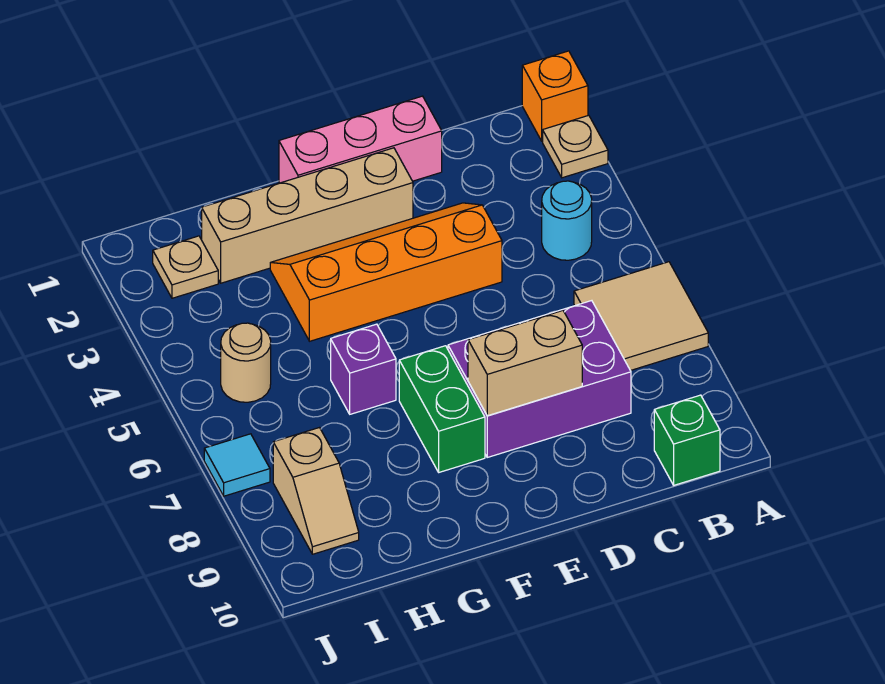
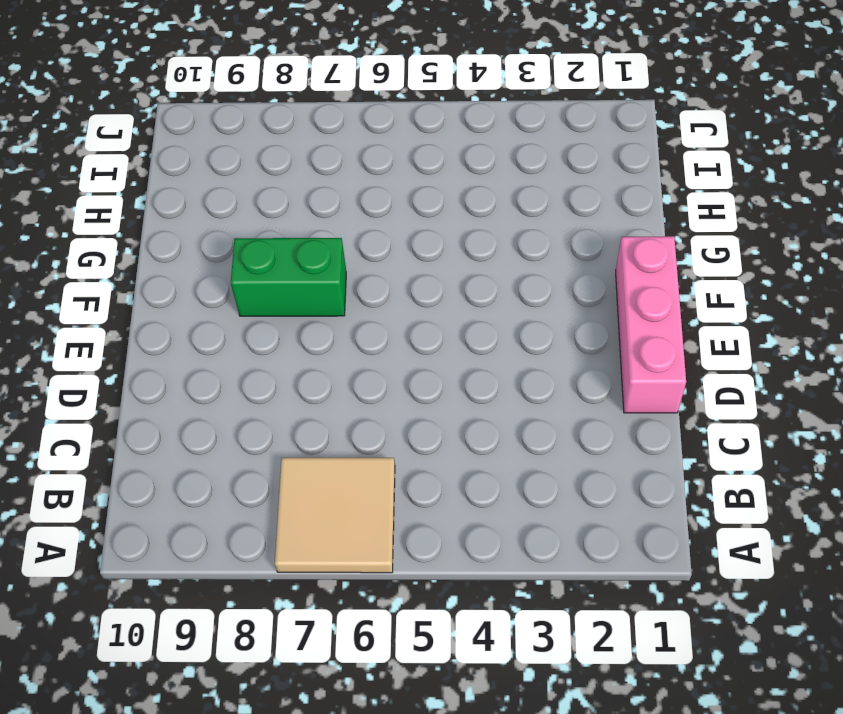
none -> orange 1x1 brick [522,51,588,141]
none -> tan 1x1 plate [543,115,608,178]
none -> cyan 1x1 round brick [542,181,592,260]

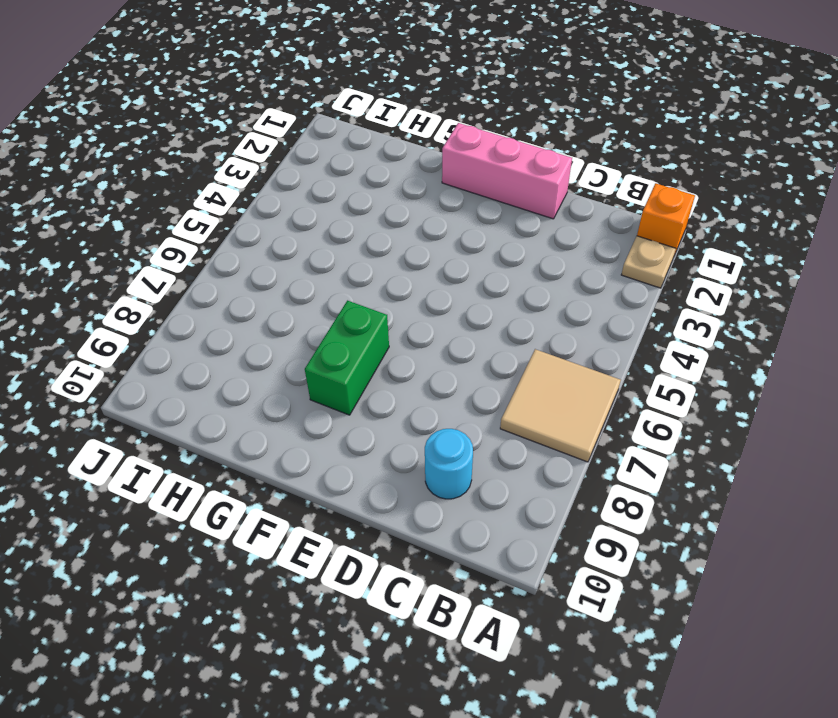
cyan 1x1 round brick [425,429,473,499] -> cyan 1x1 round brick moved to [542,181,592,260]
none -> green 1x1 brick [654,395,720,485]
none -> purple 2x3 brick [448,301,631,457]
none -> orange 2x4 slope [270,203,502,341]

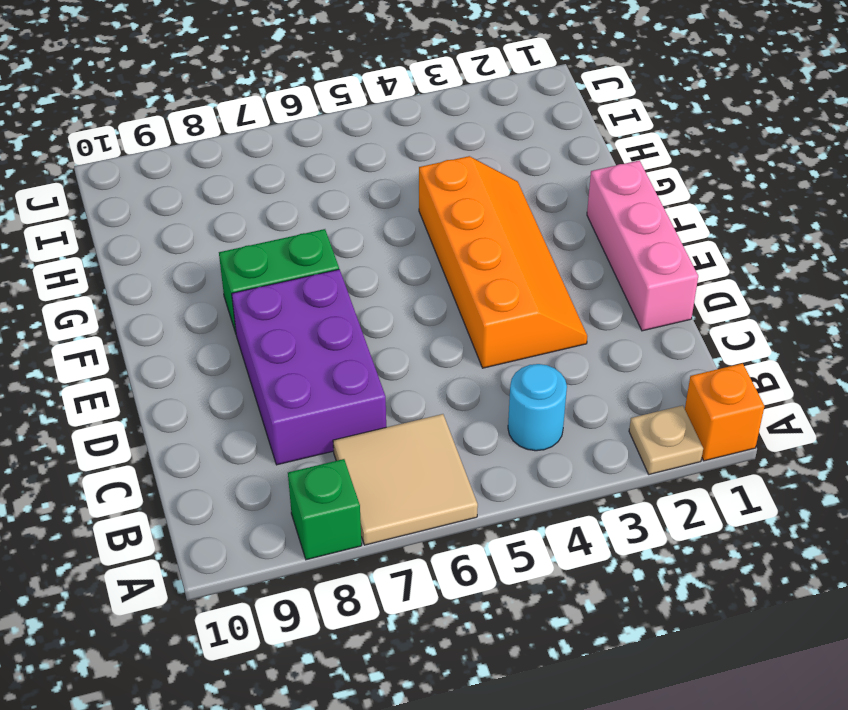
green 1x1 brick [288,459,362,560] -> green 1x1 brick moved to [654,395,720,485]
none -> tan 1x4 brick [202,148,413,283]
none -> purple 1x1 brick [331,324,396,414]
none -> tan 1x1 plate [153,236,218,298]

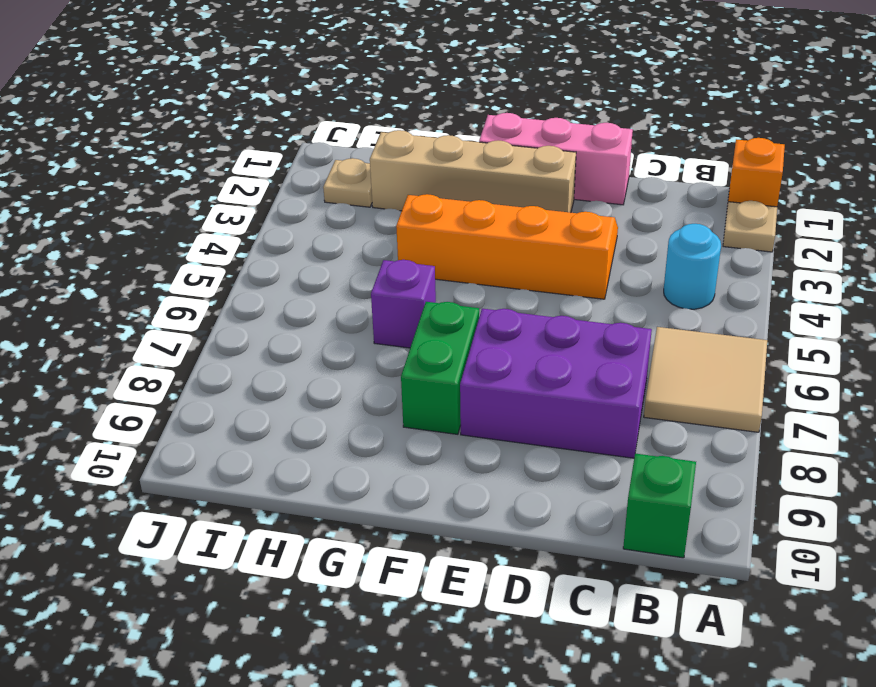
none -> tan 1x1 round brick [221,323,271,402]
none -> tan 1x2 slope [273,428,359,554]
none -> cyan 1x1 tile [204,434,270,496]

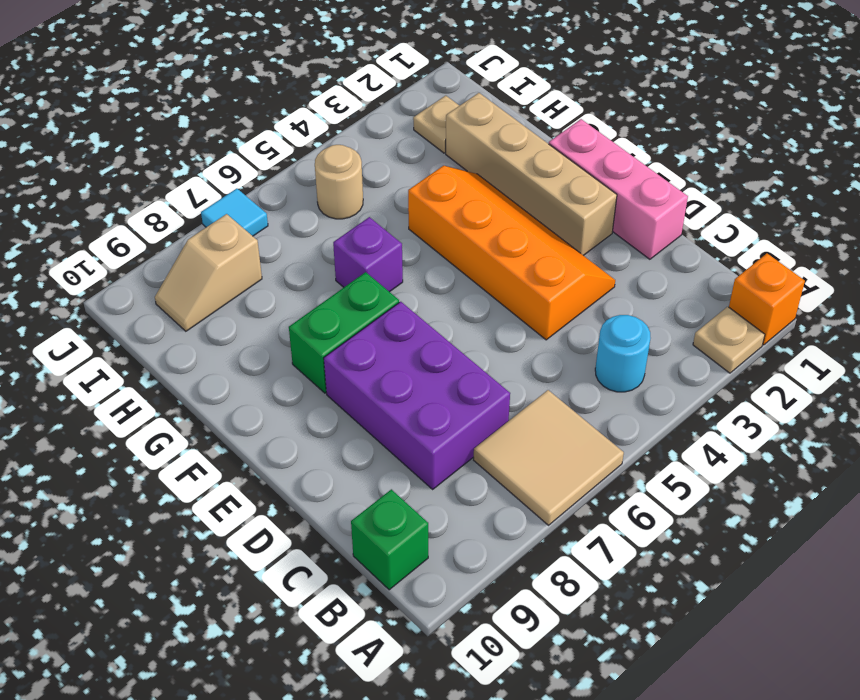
none -> tan 1x2 brick [468,311,582,416]

